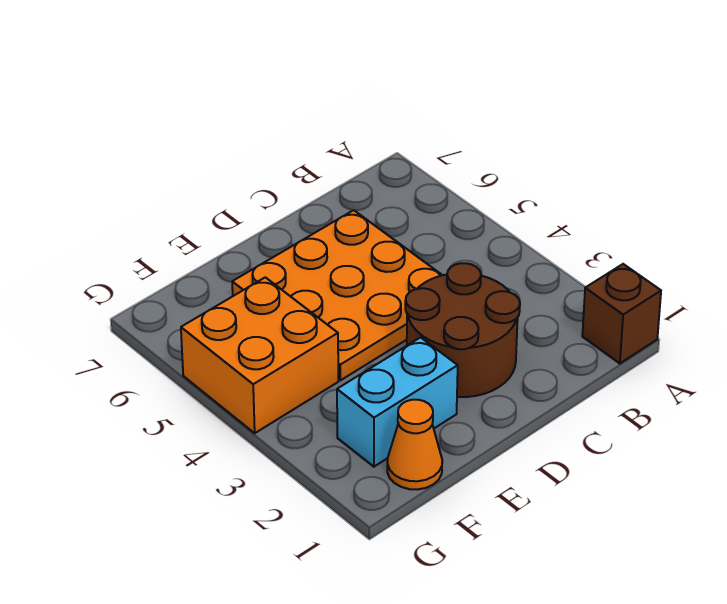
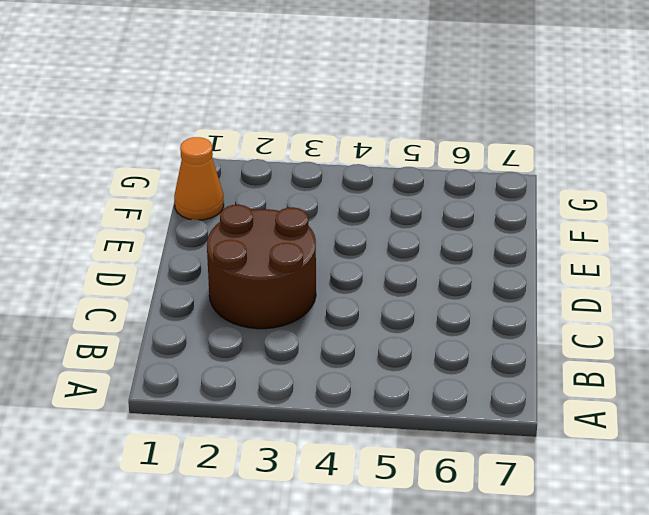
none -> brown 1x1 brick [582,264,661,364]
none -> orange 3x3 plate [232,210,442,380]

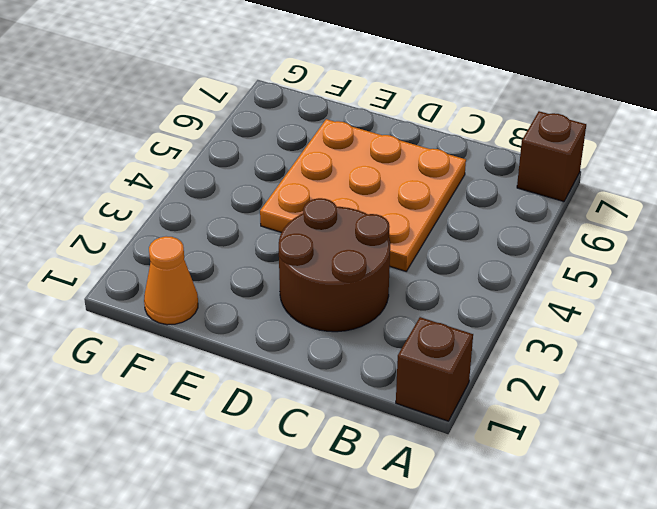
brown 1x1 brick [517,111,586,202] -> none
none -> cyan 1x2 brick [337,337,458,467]
none -> orange 2x2 brick [181,277,338,433]

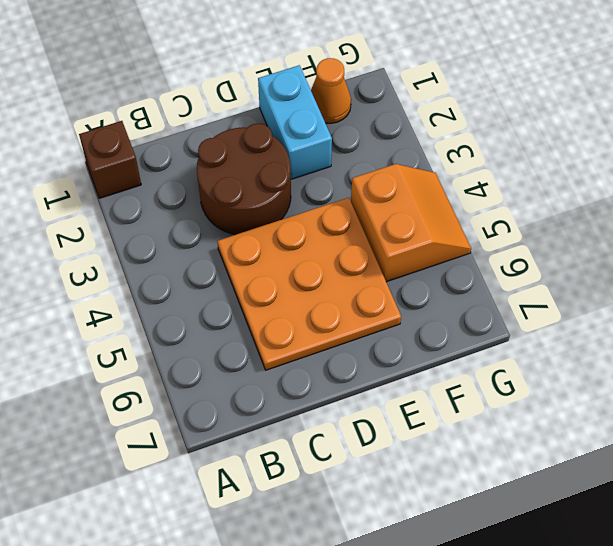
cyan 1x2 brick [258,65,332,179] -> cyan 1x2 brick turned to [337,337,458,467]
orange 2x2 slope [351,164,471,282] -> orange 2x2 brick [181,277,338,433]

